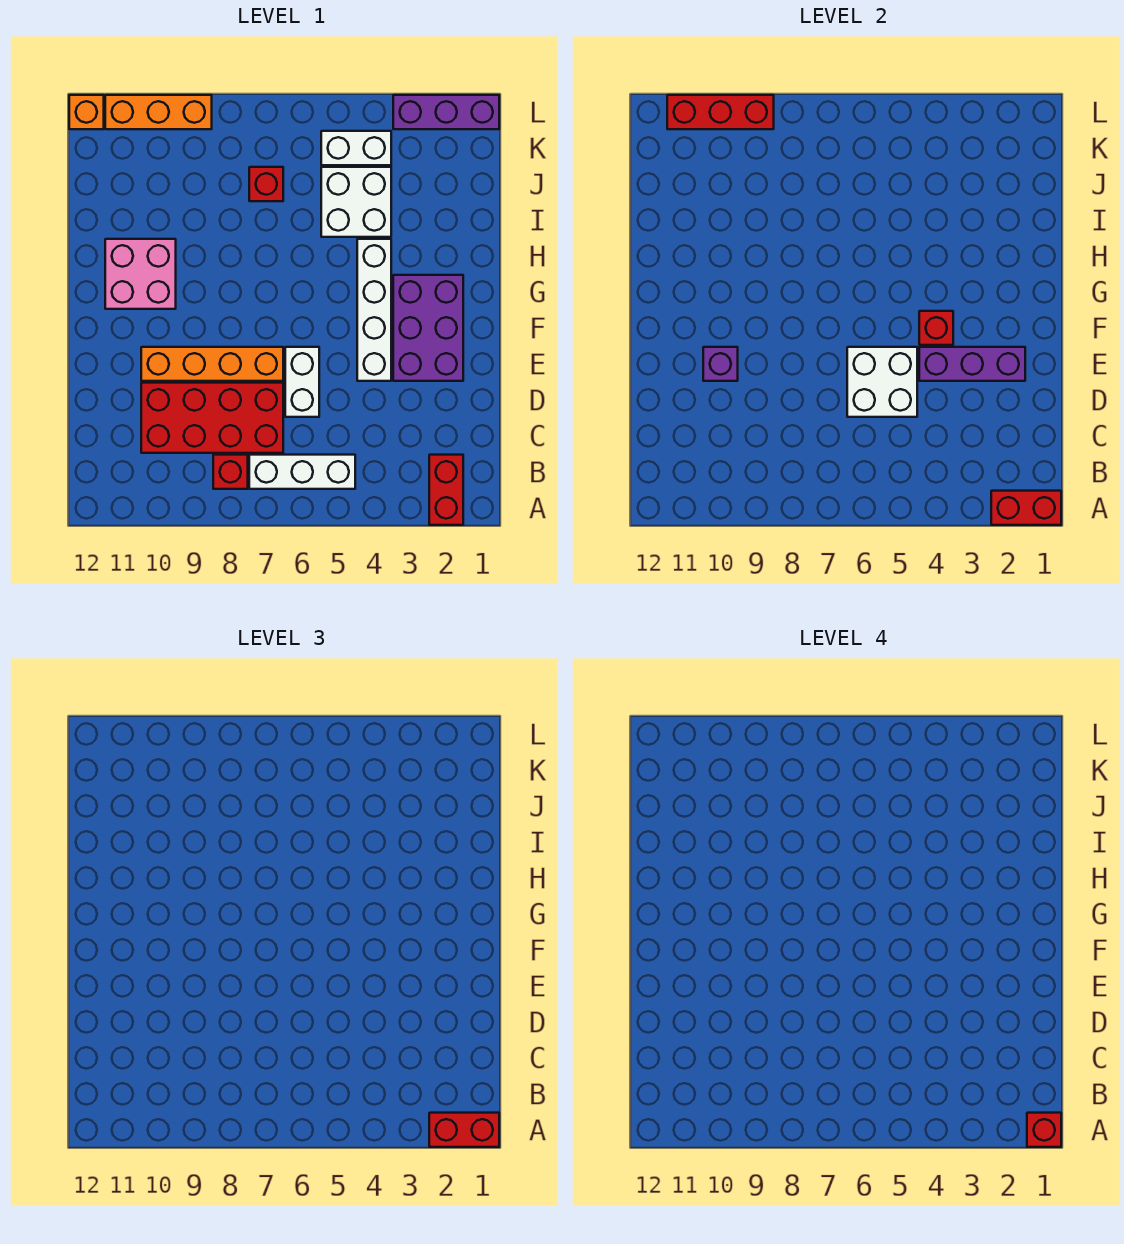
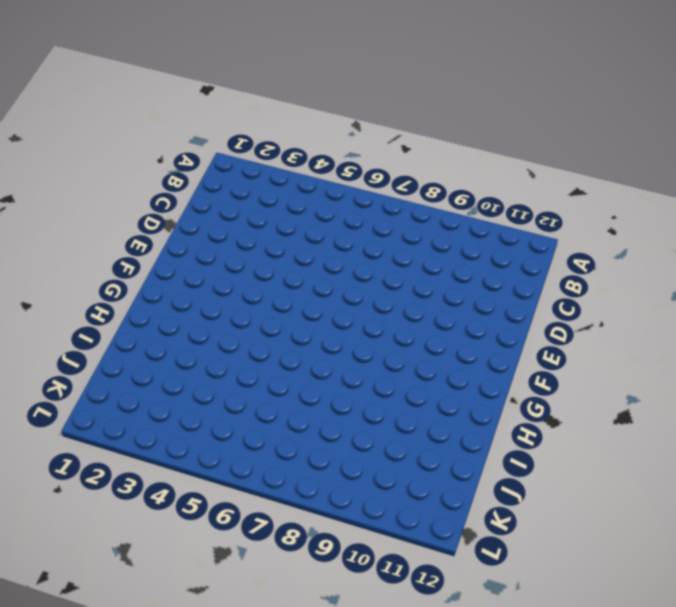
none -> red 1x2 brick [429,455,463,525]
none -> white 1x3 brick [249,455,355,489]
none -> red 1x1 brick [213,455,248,489]

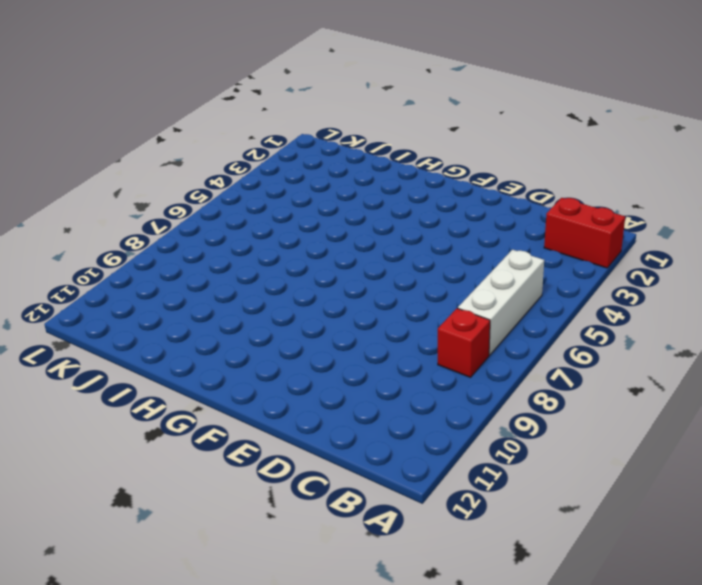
none -> red 2x4 brick [141,383,283,453]
none -> white 1x2 brick [285,347,319,417]
none -> purple 2x3 brick [393,275,463,381]

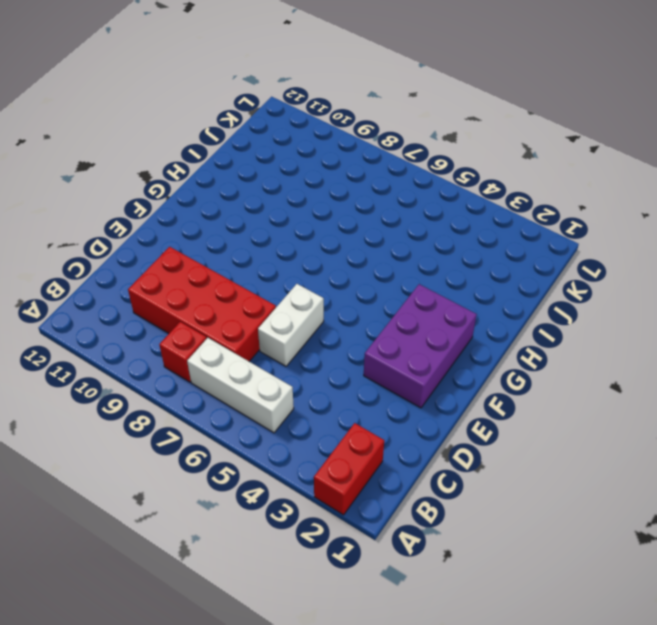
none -> white 1x4 brick [357,239,391,381]
none -> orange 1x4 brick [141,347,283,381]
none -> pink 2x2 brick [105,239,176,309]

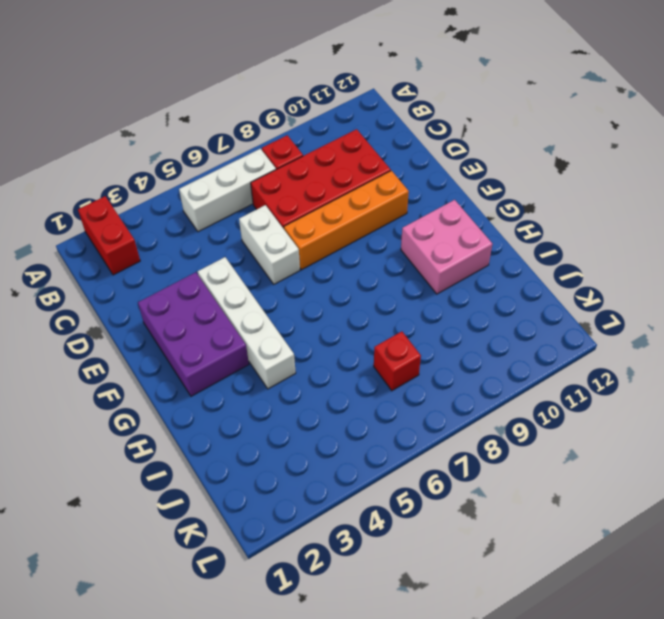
none -> white 2x2 brick [321,167,391,237]
none -> white 1x2 brick [321,131,391,165]
none -> purple 1x3 brick [393,95,499,129]

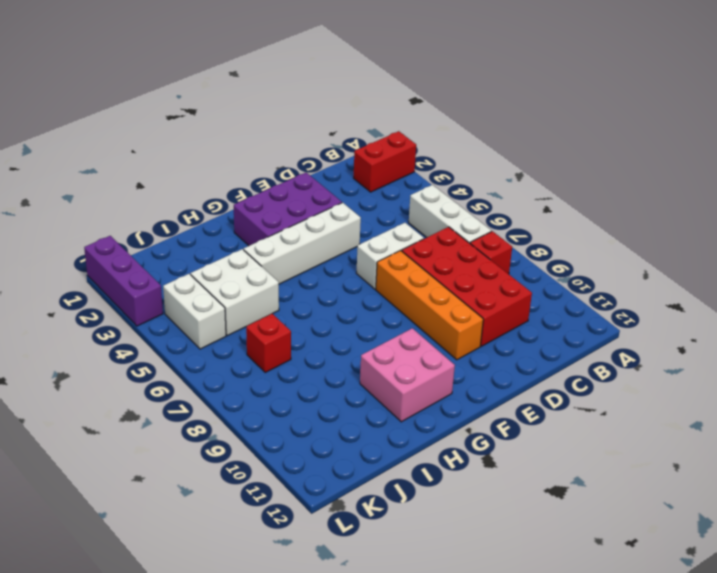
none -> orange 1x3 brick [105,95,212,129]
none -> orange 1x1 brick [69,95,104,129]
none -> red 1x2 brick [991,491,1061,525]

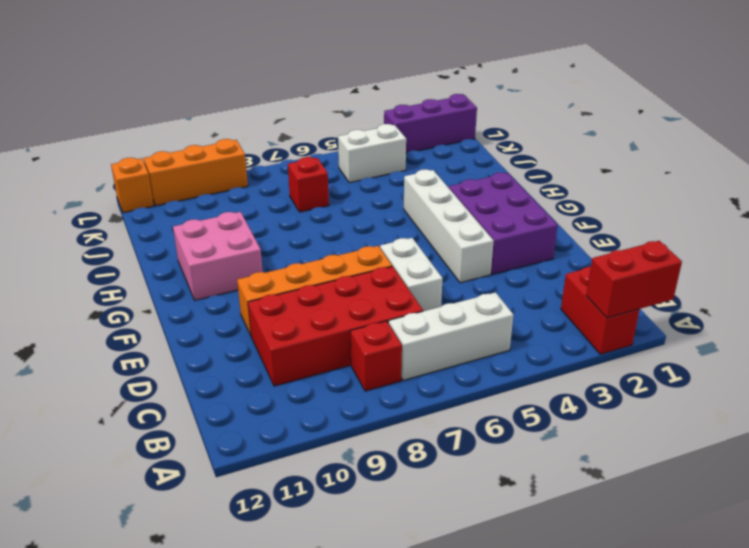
none -> white 2x2 brick [321,167,391,237]
none -> white 2x2 brick [847,347,917,417]
none -> purple 1x3 brick [919,347,1025,381]

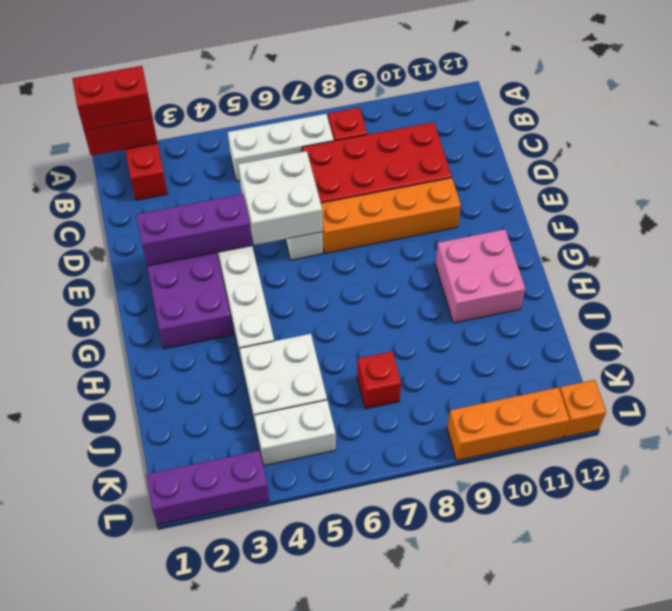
none -> purple 1x1 brick [703,347,738,381]
none -> red 1x1 brick [919,311,953,345]
none -> red 1x3 brick [667,95,774,129]

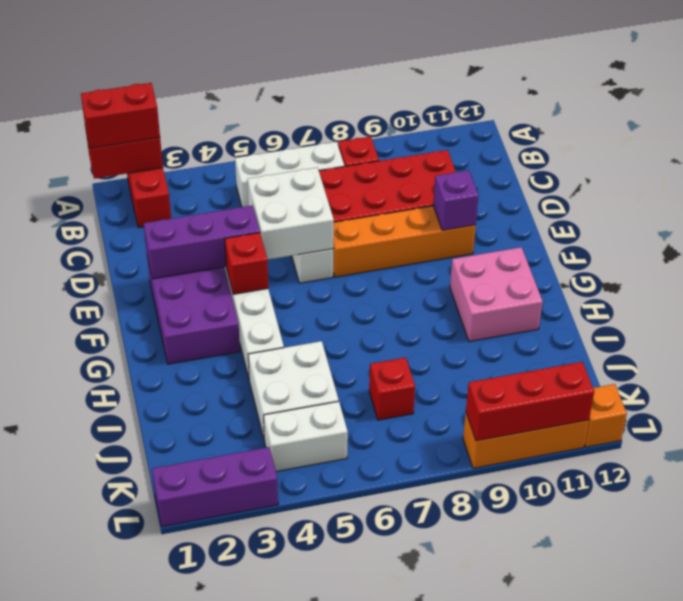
none -> red 1x1 brick [1027,1113,1061,1147]

